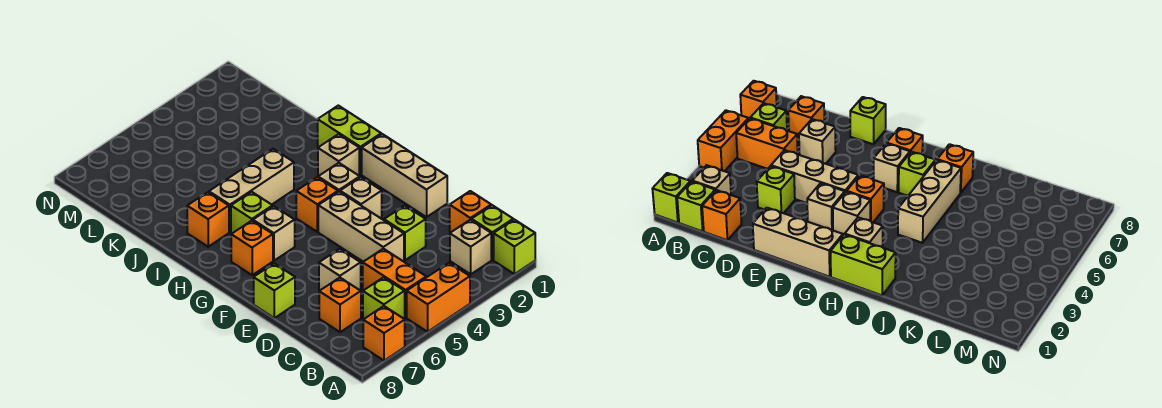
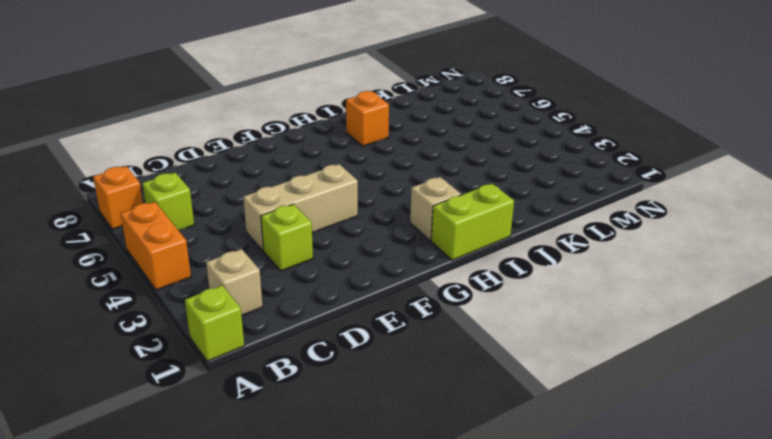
none -> lime 1x1 brick [472,205,513,260]
none -> orange 1x2 brick [363,249,426,318]
none -> orange 1x1 brick [450,191,491,233]

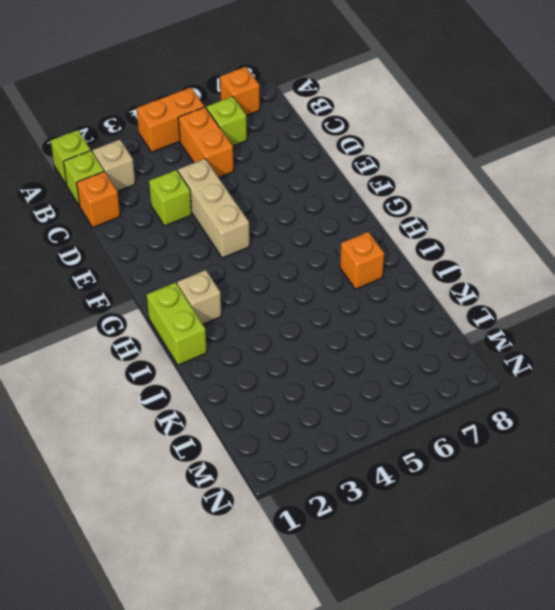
none -> orange 1x1 brick [319,278,361,332]
none -> tan 1x1 brick [319,249,361,291]
none -> tan 1x3 brick [362,134,447,217]

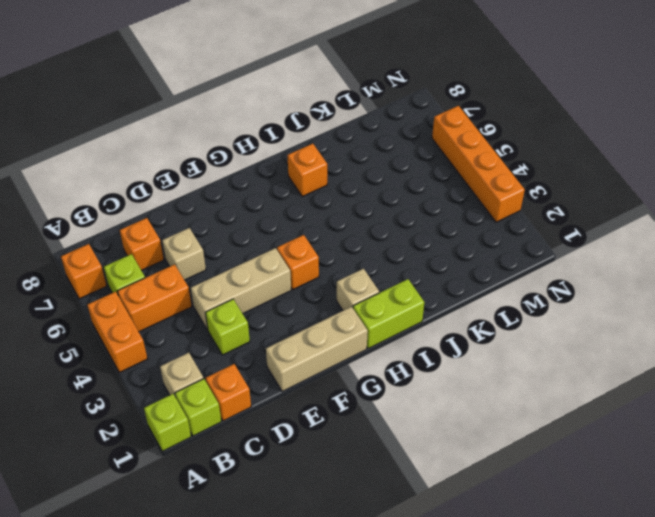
orange 1x4 brick [432,106,525,222] -> none
none -> lime 1x1 brick [254,264,295,318]
none -> tan 1x1 brick [340,177,382,218]
none -> tan 1x1 brick [318,163,360,192]

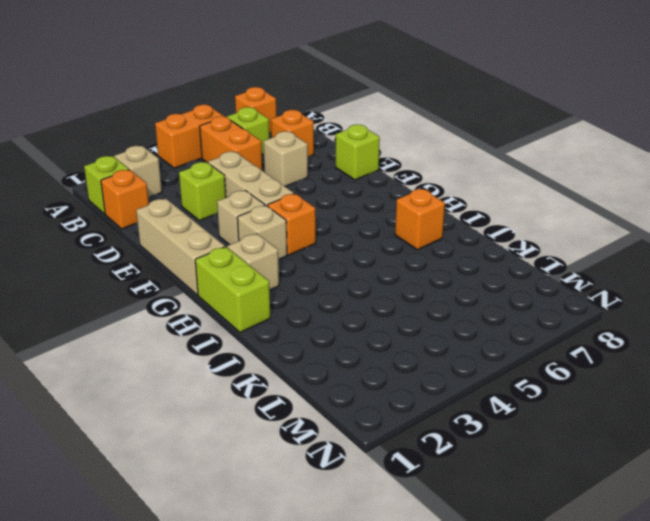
none -> lime 1x1 brick [494,220,535,274]
none -> tan 1x1 brick [253,206,295,261]
none -> orange 1x1 brick [231,221,273,275]

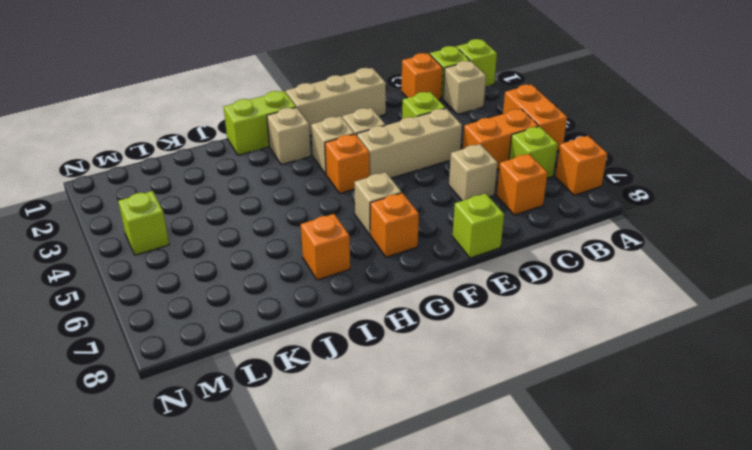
lime 1x1 brick [118,191,169,255] -> lime 1x1 brick moved to [231,192,273,234]
none -> tan 1x3 brick [209,149,294,232]

